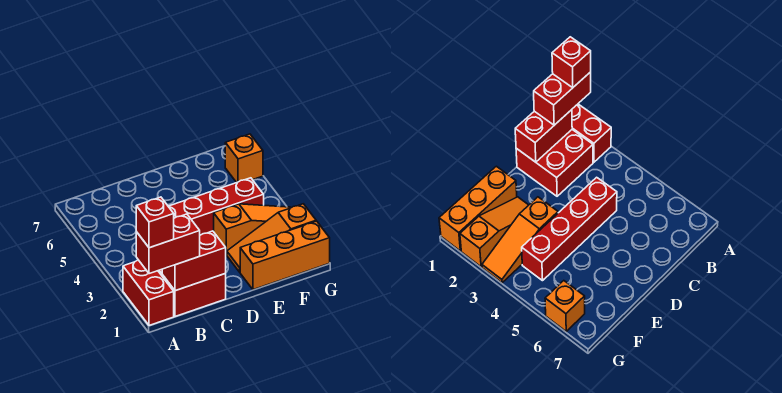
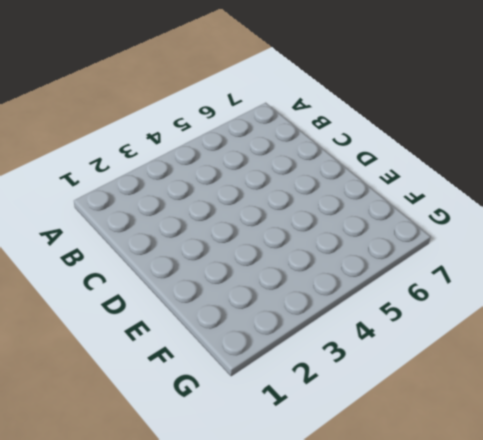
none -> red 1x2 brick [123,260,174,325]
none -> red 2x2 brick [158,269,226,317]

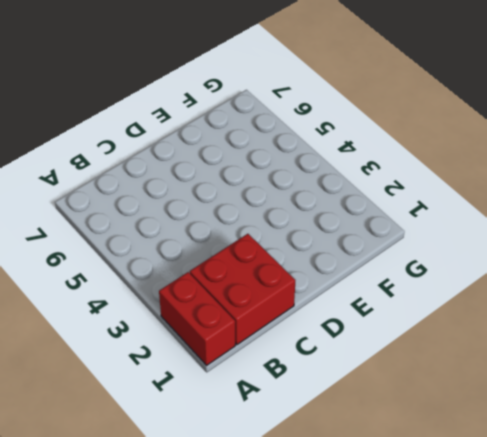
none -> red 1x4 brick [168,178,264,235]
none -> orange 1x3 brick [240,221,330,290]

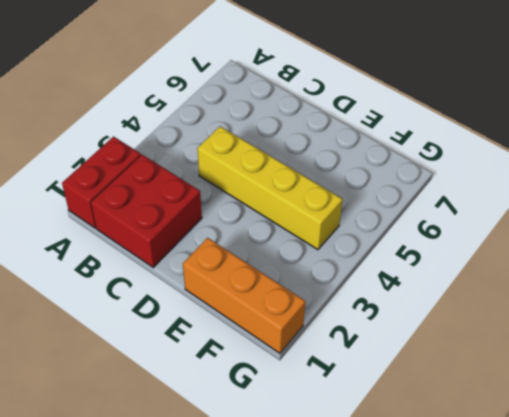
yellow 1x4 brick [197,126,343,250] -> red 1x4 brick [168,178,264,235]
none -> orange 1x3 slope [227,204,316,272]
none -> orange 1x3 slope [214,204,290,255]

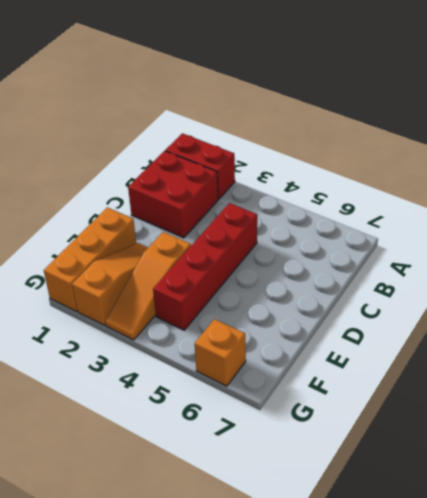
none -> red 1x2 brick [162,231,226,291]
none -> red 1x2 brick [136,214,200,274]

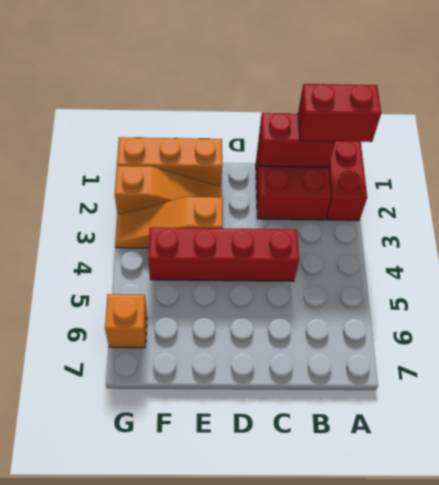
none -> red 1x1 brick [136,197,174,248]

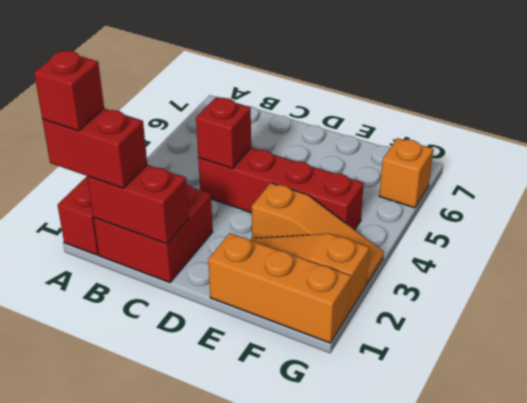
red 1x1 brick [196,97,251,168] -> none

